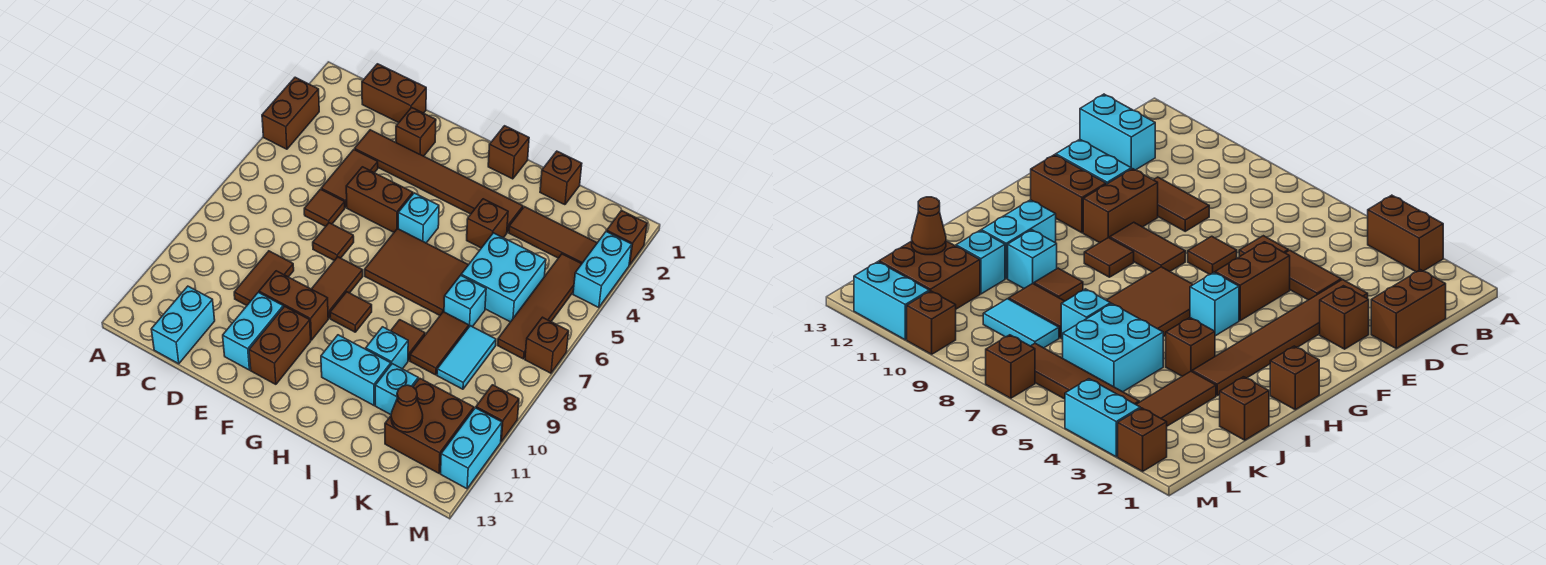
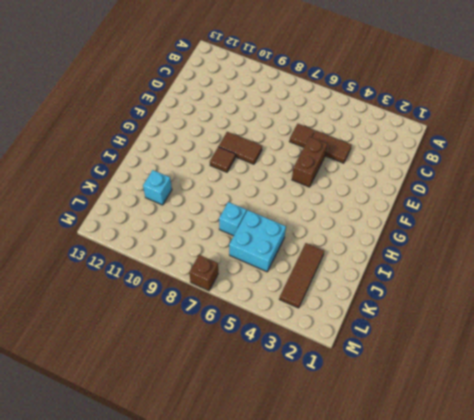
none -> brown 1x2 brick [262,77,319,149]
none -> brown 1x2 brick [362,64,426,123]
none -> cyan 1x2 brick [151,286,215,364]
none -> brown 1x6 tile [355,130,523,232]

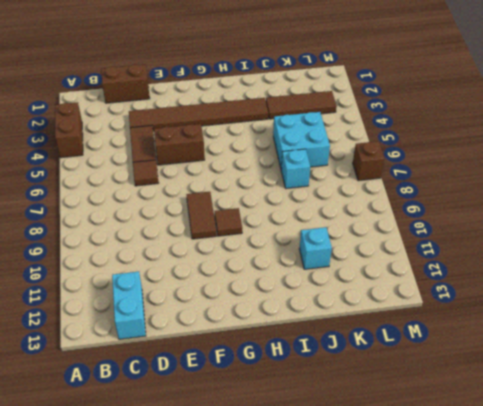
none -> brown 1x2 tile [234,251,294,305]
none -> brown 1x1 brick [396,108,436,156]
none -> brown 1x1 tile [313,223,354,261]
none -> brown 1x2 brick [259,271,328,340]

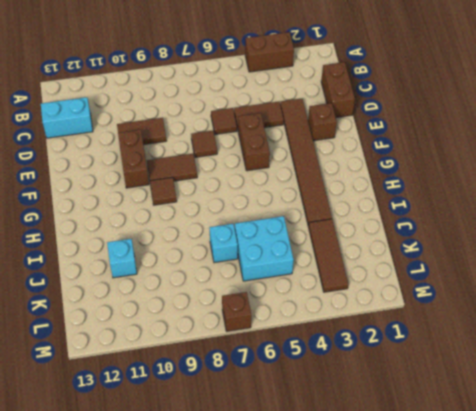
none -> cyan 1x2 brick [223,292,283,370]
none -> brown 1x2 brick [249,306,311,384]
none -> cyan 1x1 brick [398,193,439,243]
none -> brown 2x3 tile [365,229,468,315]

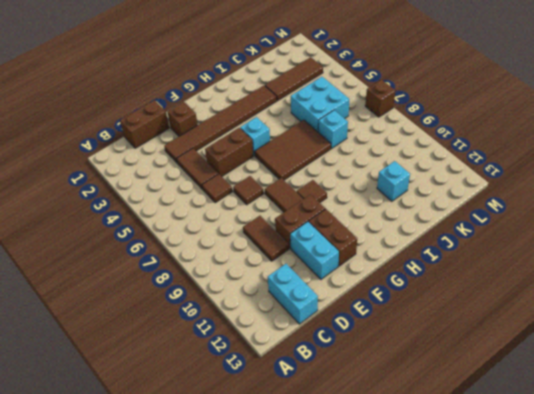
none -> brown 1x2 brick [262,77,319,149]
none -> brown 1x1 brick [488,126,529,179]
none -> cyan 1x2 brick [321,335,391,405]
none -> brown 1x1 brick [467,199,508,248]

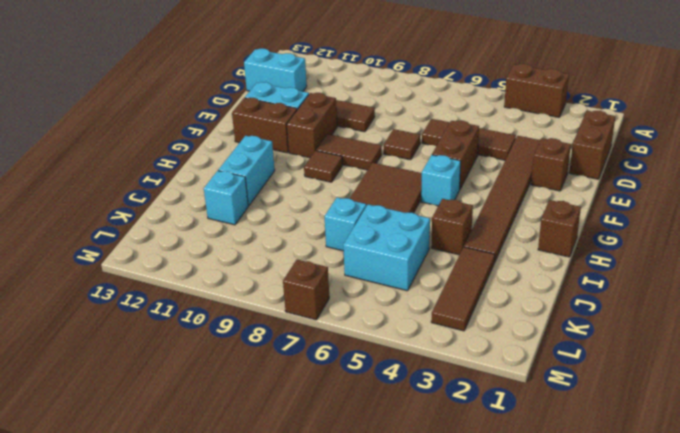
none -> brown 1x1 tile [391,320,425,360]
none -> cyan 1x1 brick [366,327,408,369]
none -> brown 1x1 brick [540,151,582,205]
none -> brown 1x2 tile [410,312,469,375]

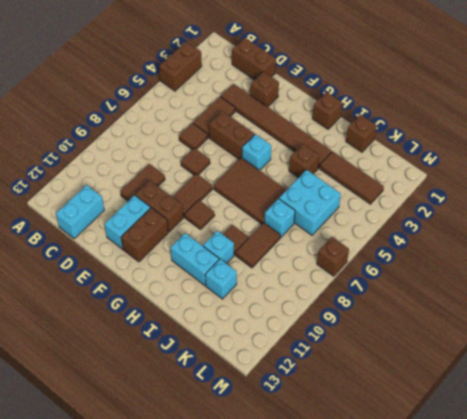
none -> cyan 1x2 tile [437,326,496,389]
none -> brown 2x2 brick [385,378,474,473]
none -> brown 1x4 tile [498,254,581,359]
none -> brown 1x1 brick [607,211,647,265]

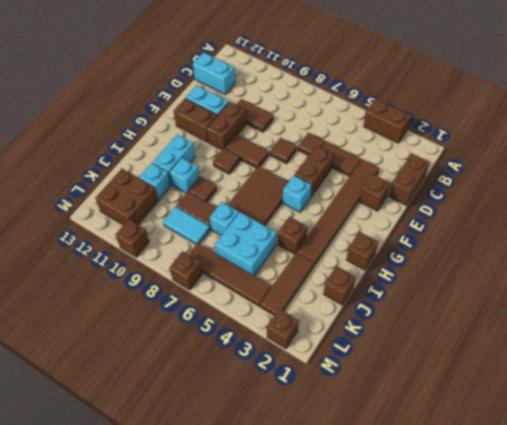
none -> cyan 1x2 brick [573,231,632,308]
none -> cyan 1x2 brick [441,408,502,489]
none -> brown 1x1 cone [391,385,423,432]

